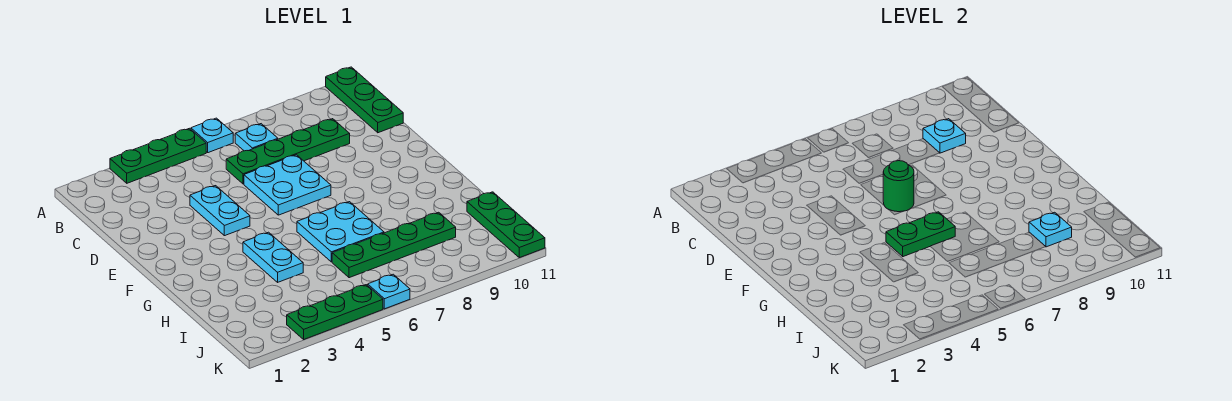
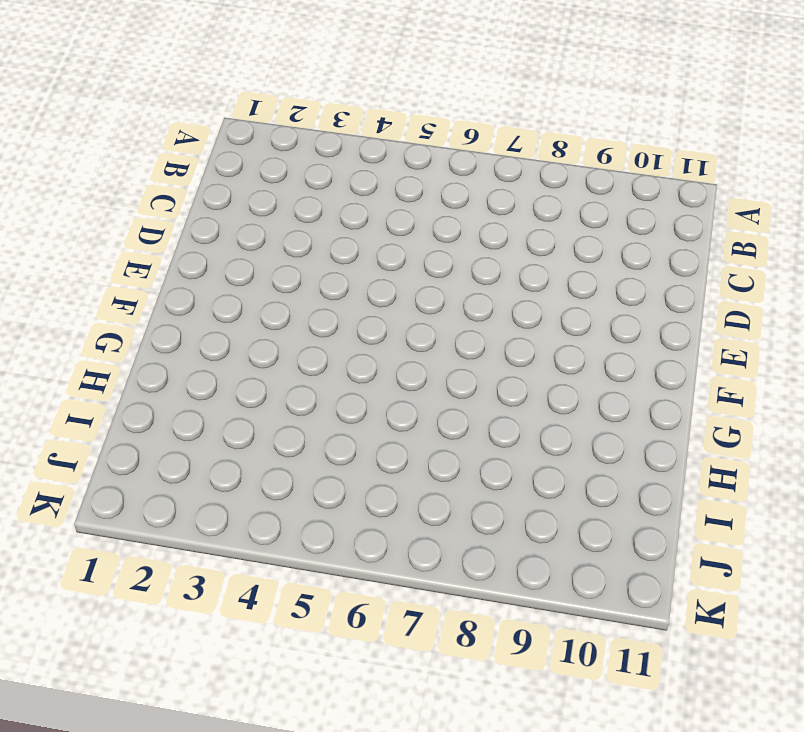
none -> green 1x3 plate [110,128,206,183]
none -> cyan 1x1 plate [191,118,233,153]
none -> green 1x3 plate [326,67,403,133]

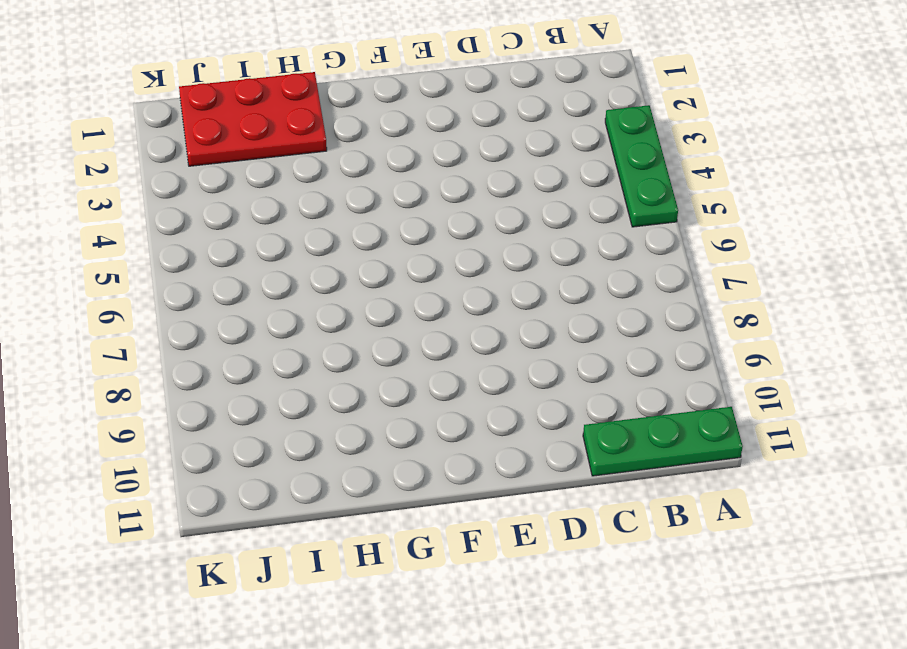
red 2x3 plate [179,72,327,166] -> none
none -> cyan 1x1 plate [191,118,233,153]
none -> cyan 1x1 plate [235,124,278,151]
none -> green 1x4 plate [226,119,350,184]

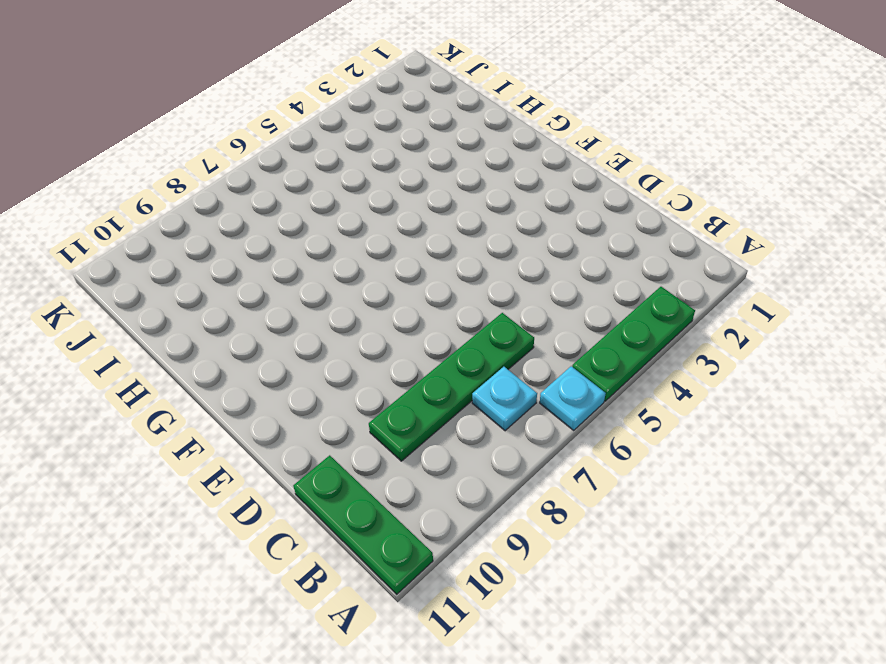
none -> cyan 1x2 plate [190,186,250,236]
none -> cyan 2x2 plate [244,155,331,215]
none -> cyan 1x2 plate [243,232,303,282]

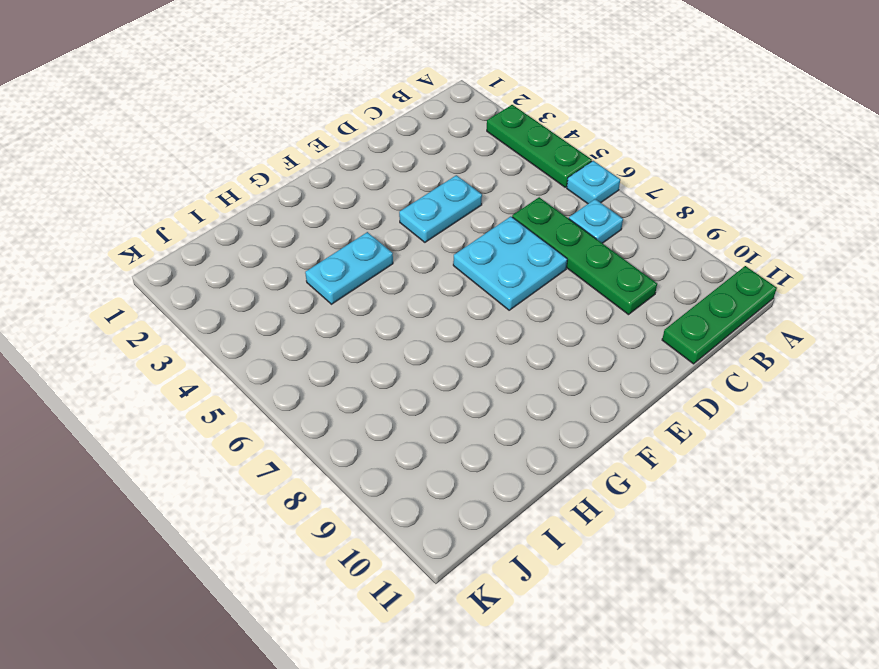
none -> cyan 2x2 plate [297,202,384,262]
none -> green 1x4 plate [332,212,456,278]
none -> green 1x3 plate [467,192,545,258]

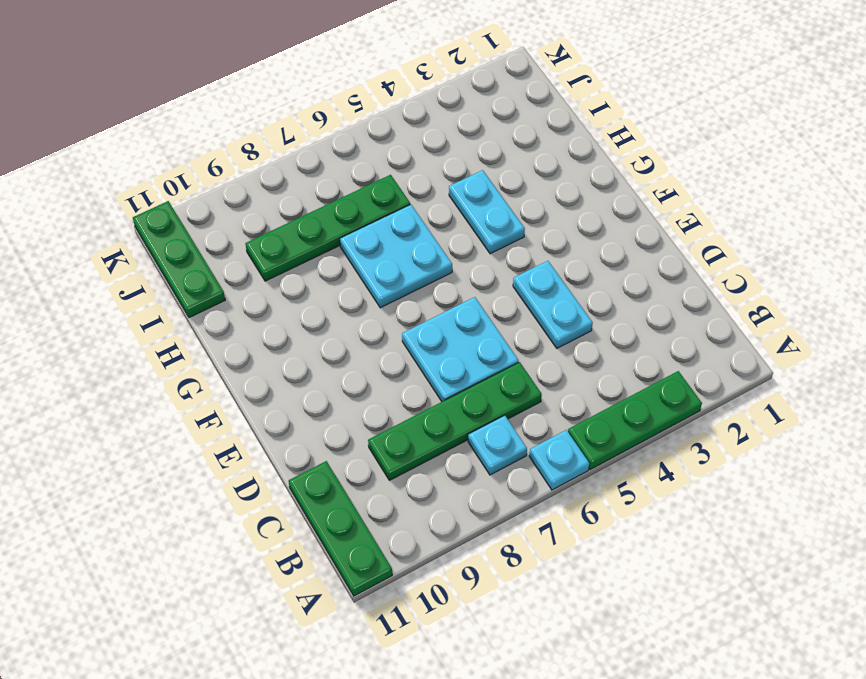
none -> green 1x3 plate [287,285,383,339]
none -> cyan 1x1 plate [368,274,410,309]
none -> cyan 1x1 plate [923,119,966,153]

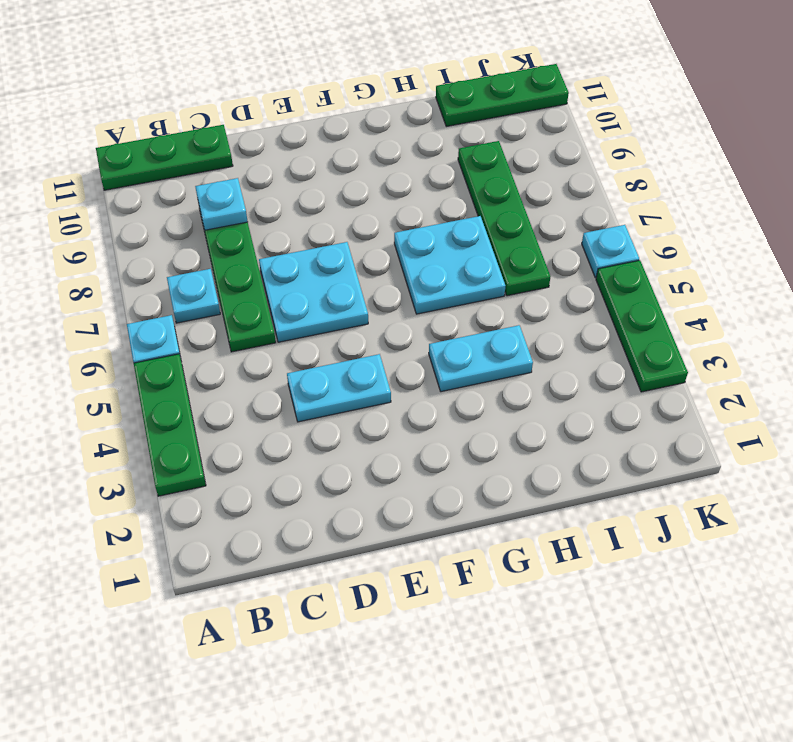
none -> green 1x1 round brick [883,161,914,212]
none -> green 1x2 plate [886,212,955,257]
none -> cyan 1x1 plate [1029,212,1072,247]

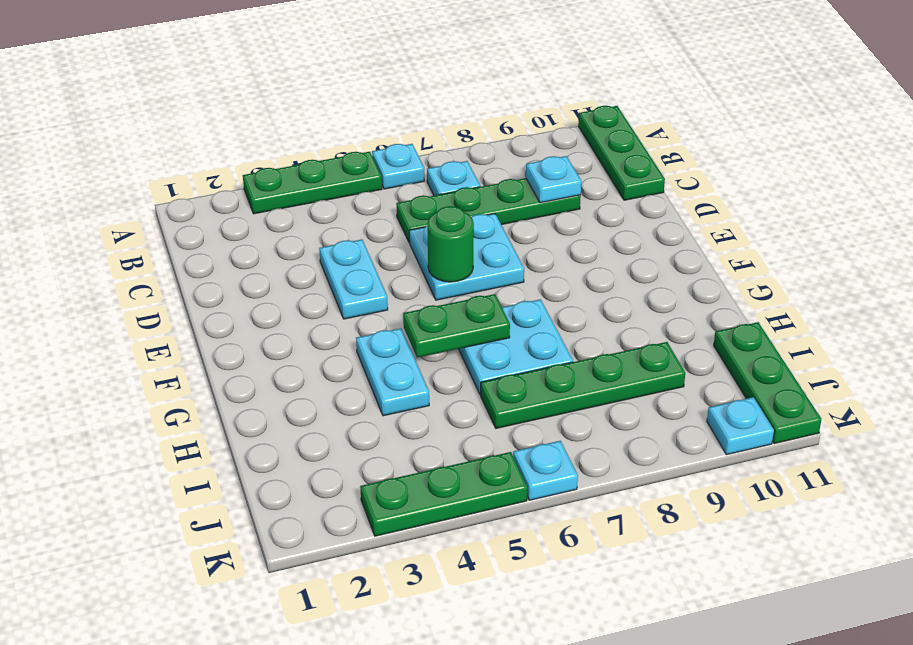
cyan 1x1 plate [707,397,774,455] -> cyan 1x1 plate moved to [1029,212,1072,247]

